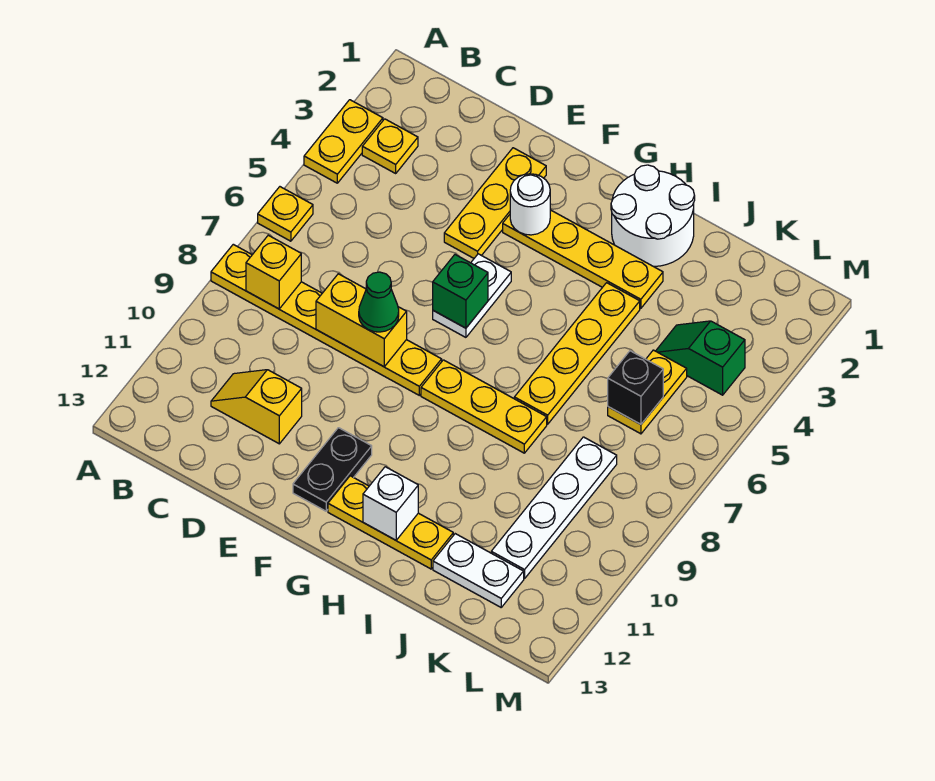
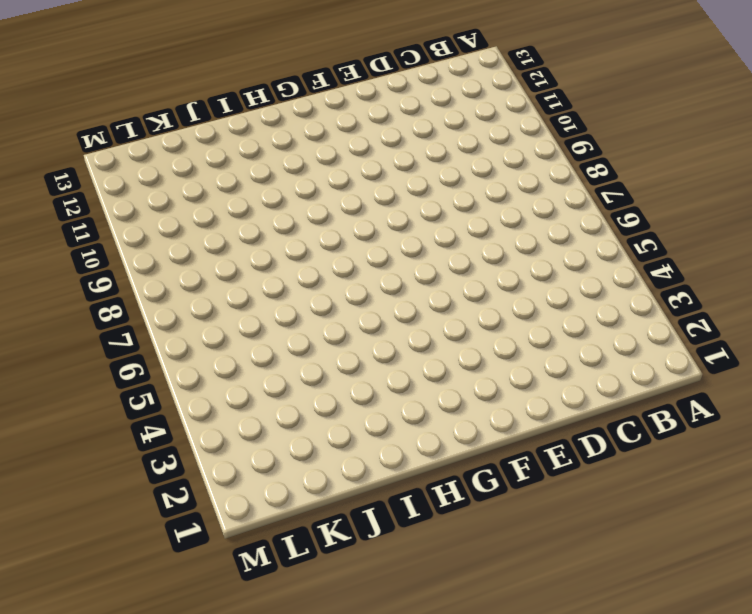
none -> yellow 1x2 plate [304,100,383,183]
none -> yellow 1x1 plate [258,187,313,241]
none -> yellow 1x6 plate [211,244,442,395]

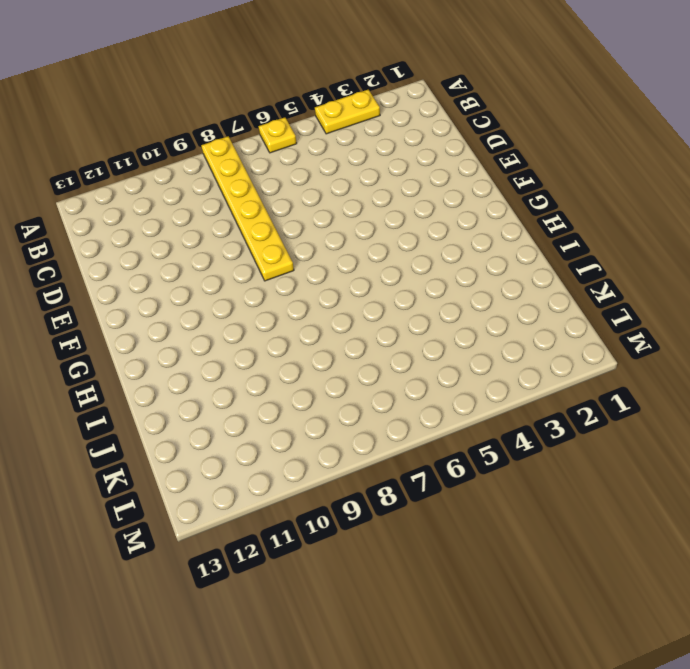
none -> yellow 1x1 plate [362,119,418,173]
none -> yellow 1x2 slope [211,370,302,444]
none -> yellow 1x3 plate [444,148,546,258]

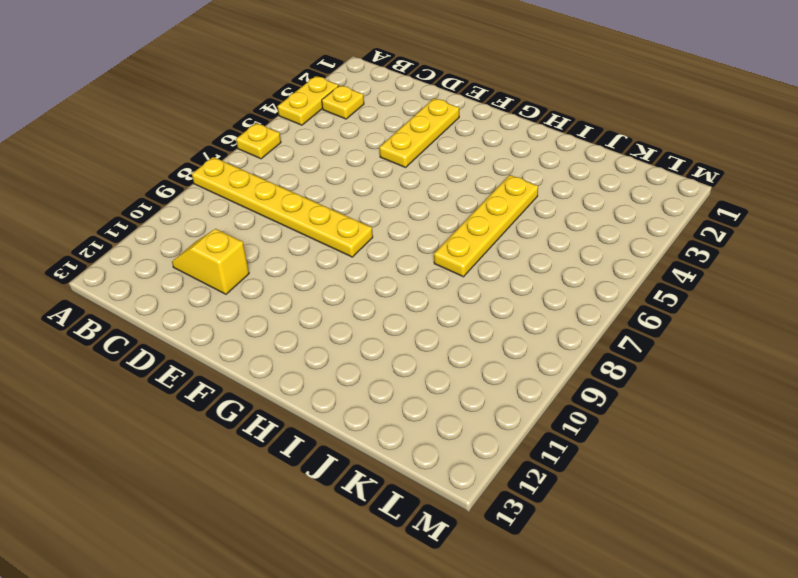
none -> yellow 1x4 plate [503,210,663,308]
none -> white 1x2 plate [433,254,511,337]
none -> black 1x2 plate [293,428,372,511]

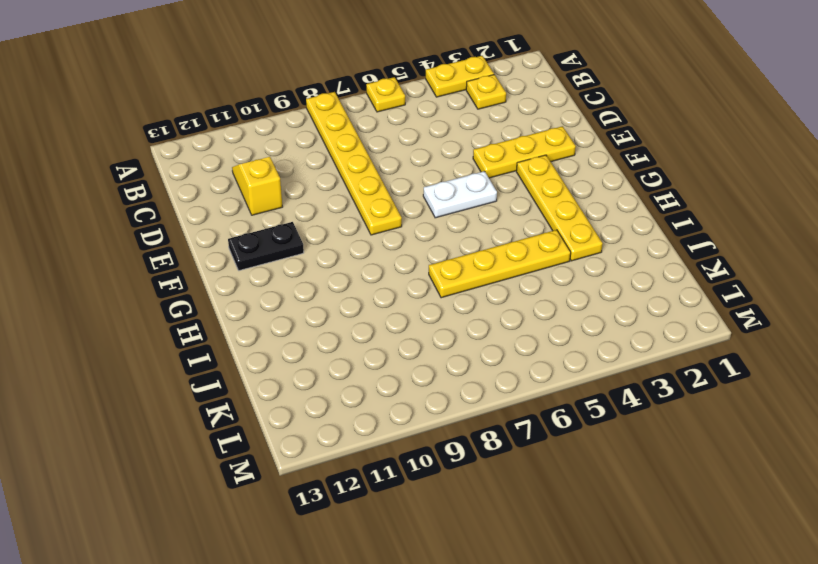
none -> yellow 1x3 plate [421,360,547,453]
none -> yellow 1x3 plate [328,476,453,569]
none -> white 2x2 round brick [611,165,695,267]

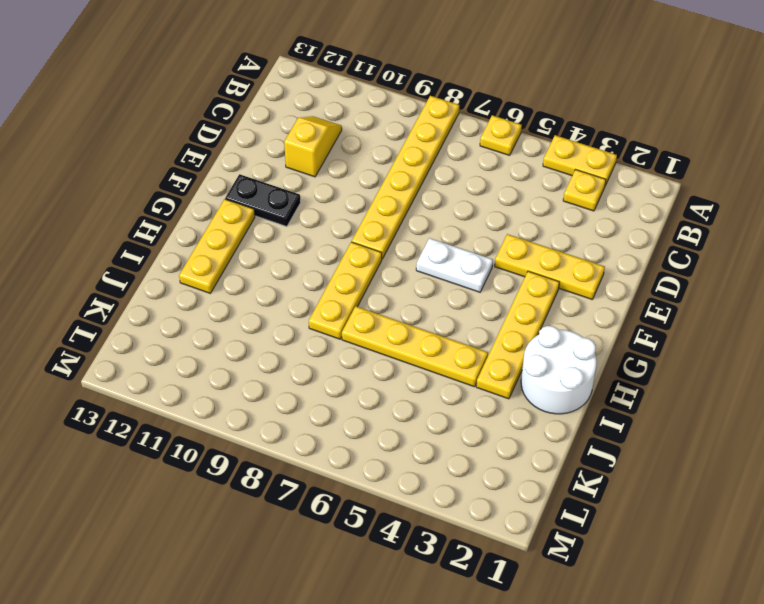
none -> white 1x2 plate [433,534,524,607]
none -> green 1x2 slope [656,321,745,395]
none -> yellow 1x2 plate [608,350,687,434]

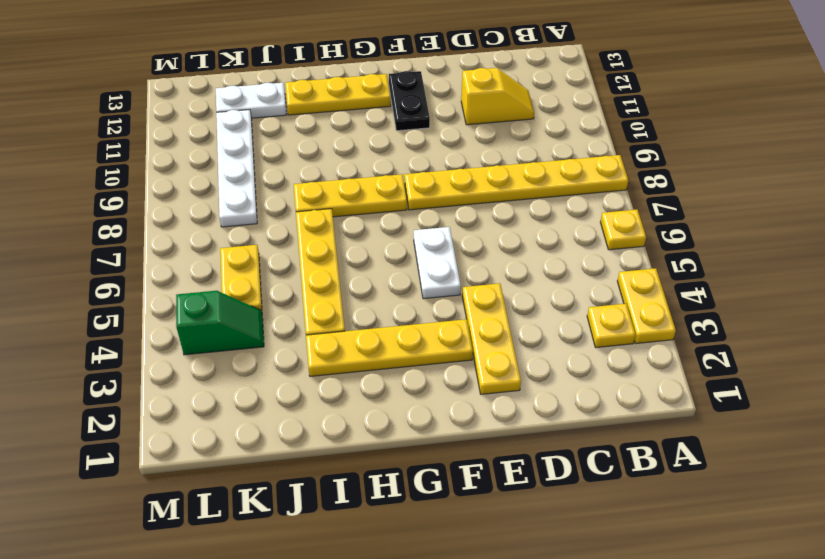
none -> white 2x2 round brick [611,165,695,267]
none -> yellow 1x1 brick [246,235,301,309]
none -> yellow 1x2 brick [316,274,407,367]

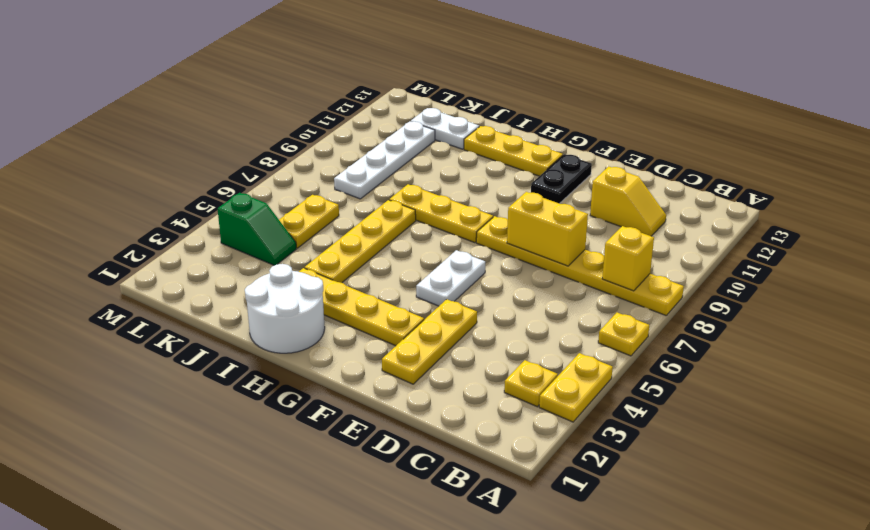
none -> white 1x1 round brick [510,174,550,235]
none -> green 1x1 brick [433,255,488,328]
none -> white 1x1 brick [363,467,418,540]

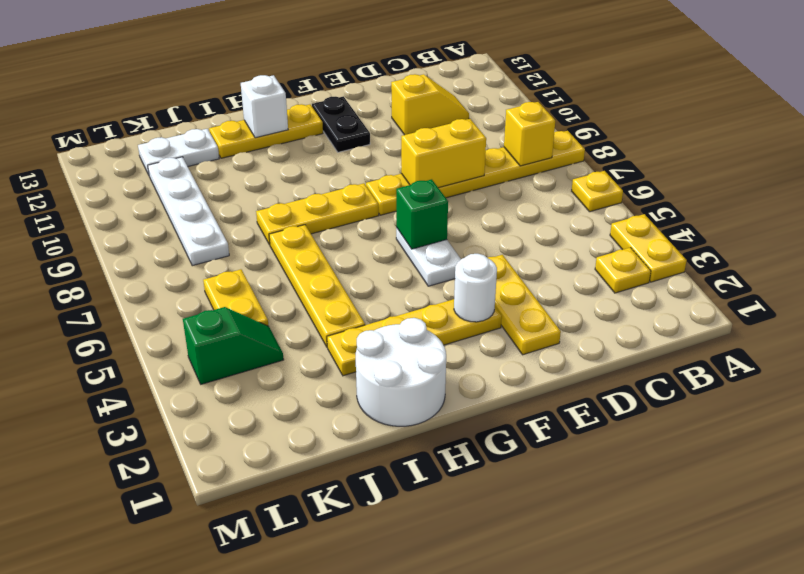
none -> black 1x1 brick [608,351,663,424]
none -> green 1x1 cone [359,272,399,332]

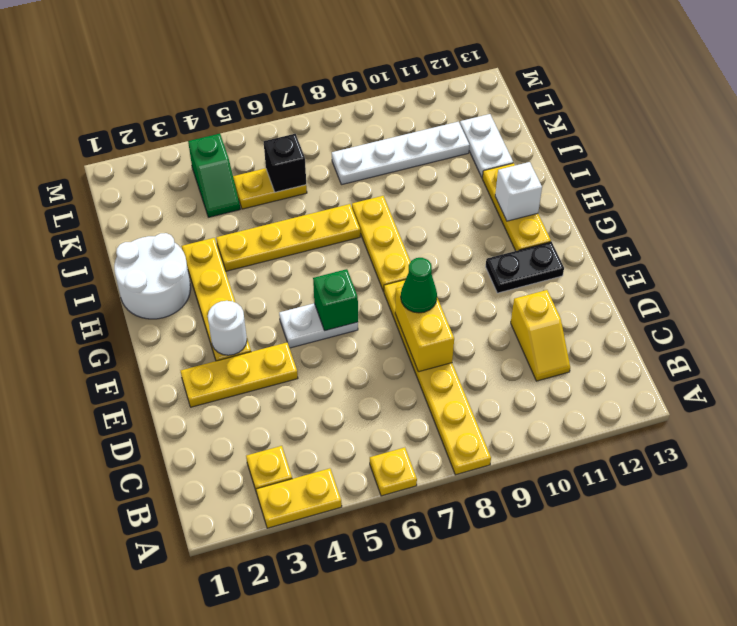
none -> yellow 1x1 brick [246,235,301,309]

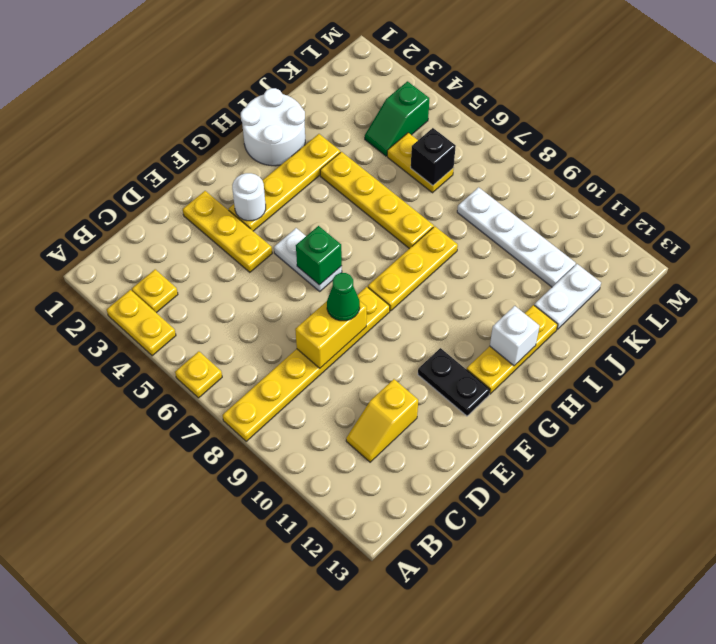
none -> yellow 1x1 brick [246,235,301,309]

